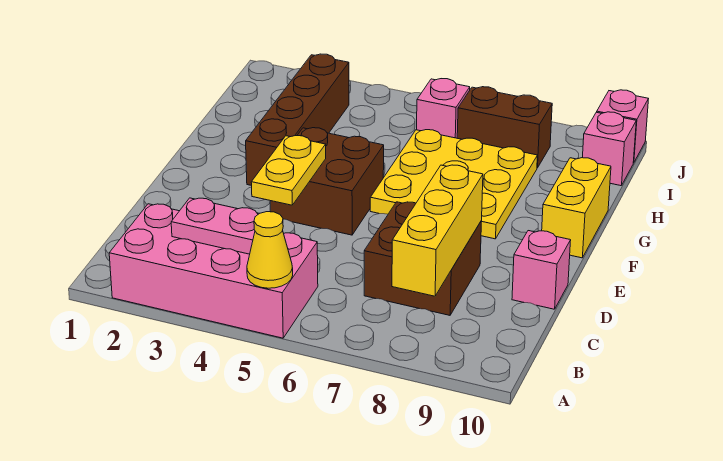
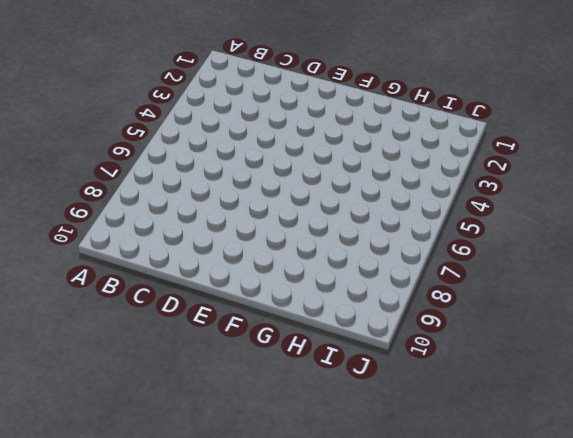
none -> pink 2x4 brick [109,204,318,338]
none -> brown 2x2 brick [364,202,482,315]
none -> pink 1x1 brick [512,231,571,309]

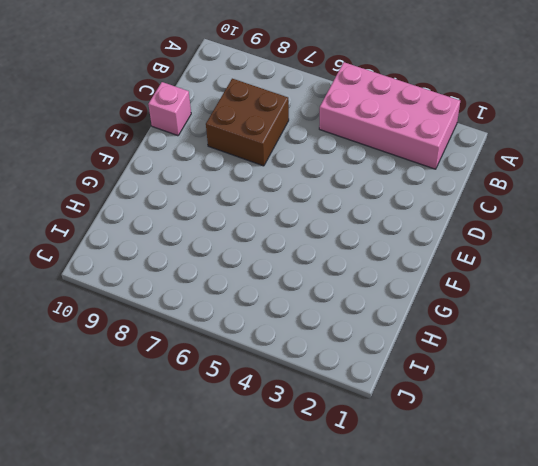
none -> brown 2x2 brick [270,128,384,235]
none -> brown 1x4 brick [246,54,349,186]
none -> yellow 3x3 plate [370,130,537,239]

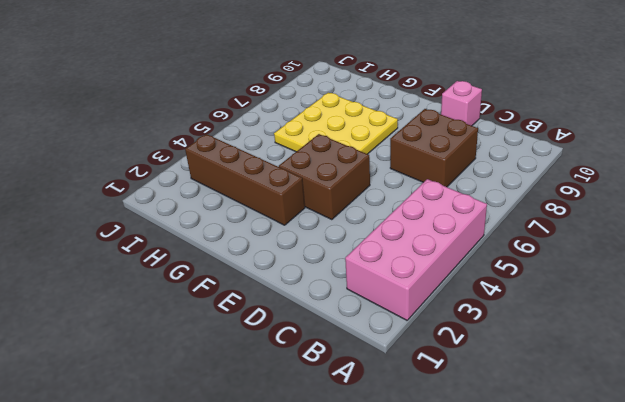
none -> yellow 1x2 brick [542,158,611,258]
none -> pink 1x1 brick [417,79,470,138]
none -> brown 1x2 brick [457,87,552,168]

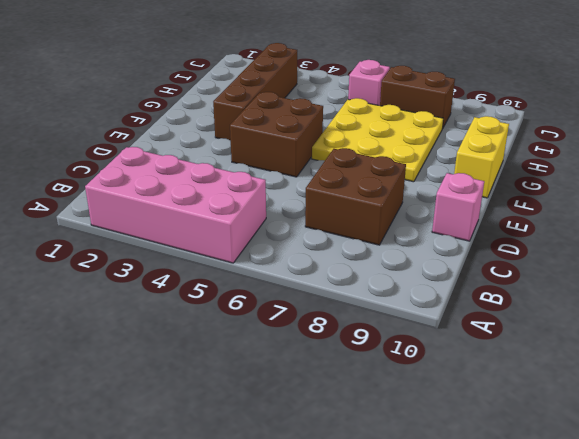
none -> pink 1x1 brick [582,112,636,186]
none -> pink 1x1 brick [597,90,648,163]
none -> yellow 1x1 cone [247,212,293,288]

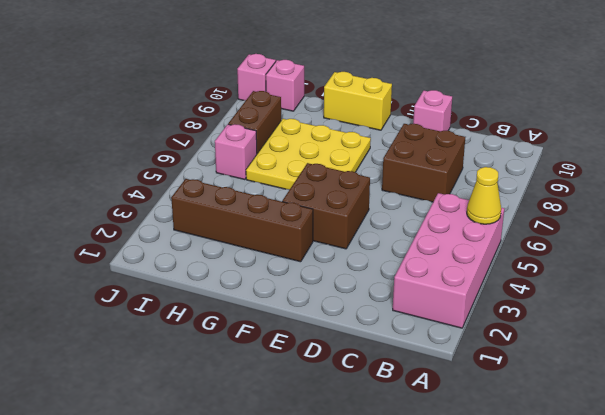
none -> pink 1x2 plate [171,198,259,254]
none -> yellow 1x3 brick [392,165,483,296]
none -> yellow 1x2 plate [251,136,326,205]

